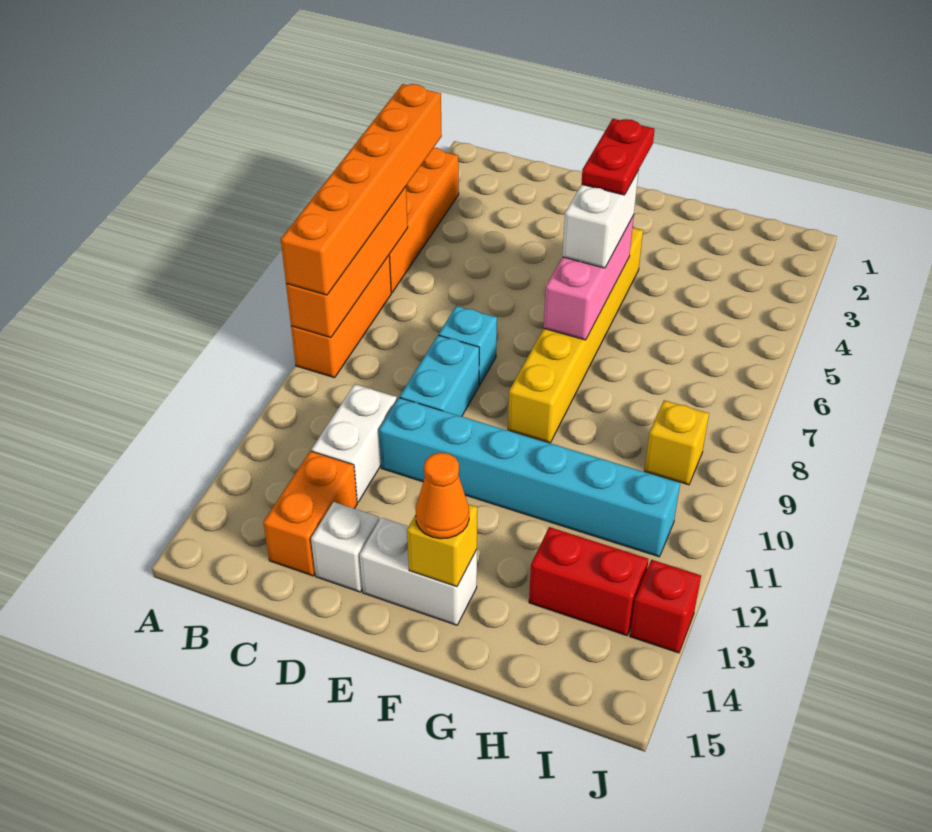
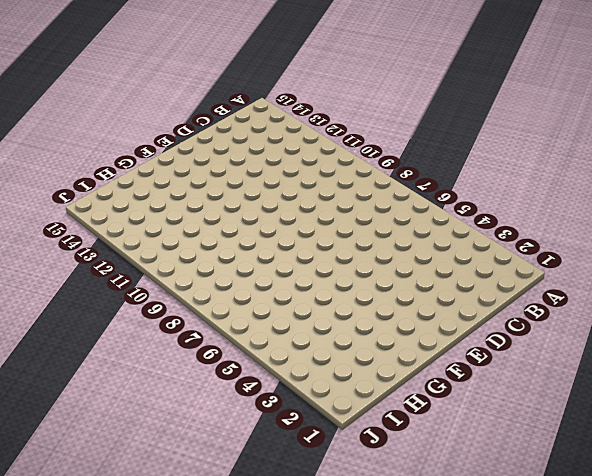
none -> orange 1x4 brick [389,148,459,293]
none -> orange 1x3 brick [291,256,391,378]
none -> white 1x2 brick [311,384,397,502]

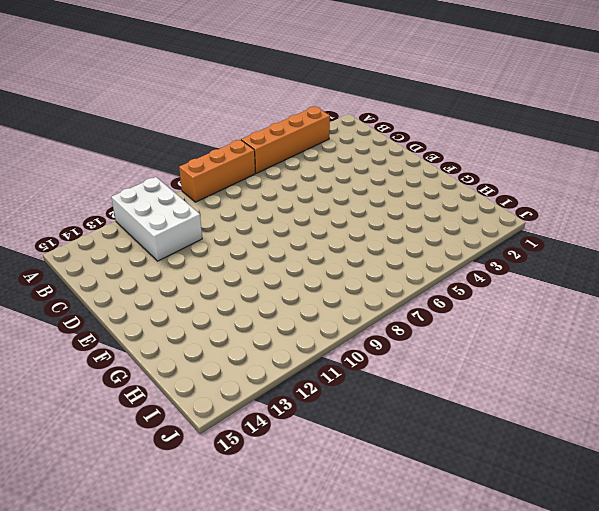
white 2x3 brick [111,177,202,261] -> white 1x2 brick [311,384,397,502]
none -> orange 1x2 brick [263,451,357,576]
none -> cyan 1x1 brick [439,306,497,385]
none -> cyan 1x2 brick [400,335,479,416]

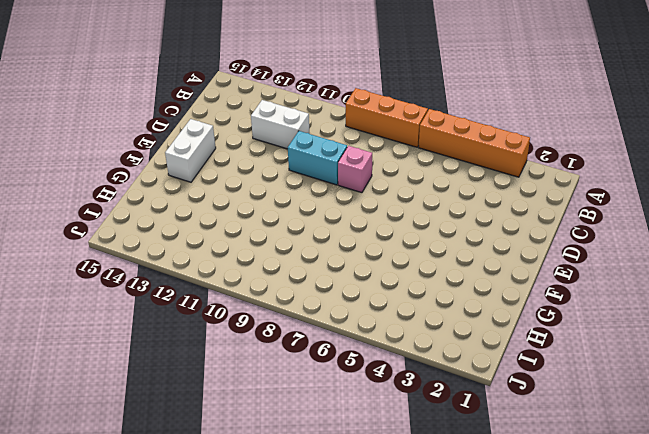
pink 1x1 brick [338,146,372,193] -> cyan 1x1 brick [439,306,497,385]
none -> orange 1x2 brick [263,451,357,576]
none -> cyan 1x6 brick [379,398,680,557]
none -> white 1x1 brick [311,502,379,592]

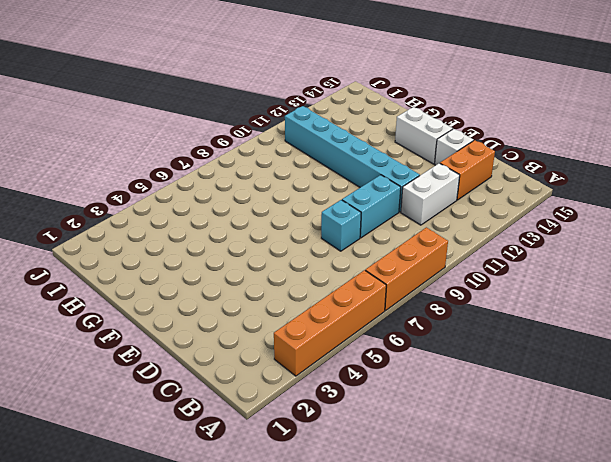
none -> yellow 1x6 brick [508,228,643,443]
none -> red 1x2 brick [529,527,649,636]
none -> yellow 1x1 brick [644,400,709,485]

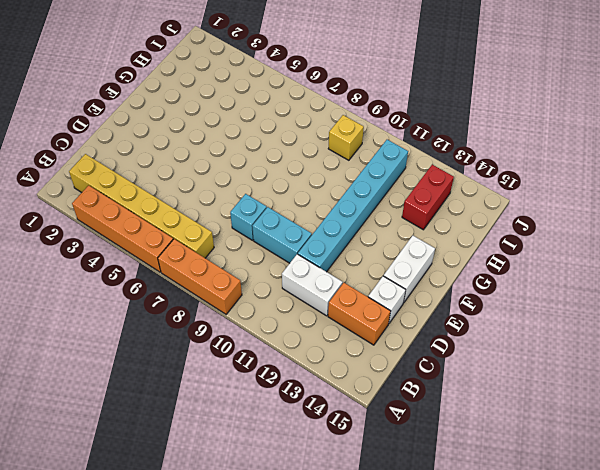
yellow 1x6 brick [69,154,214,258] -> yellow 1x6 brick moved to [508,228,643,443]
none -> red 1x1 brick [630,560,701,653]
none -> orange 1x4 brick [286,187,408,338]
none -> pink 1x3 brick [544,215,634,340]

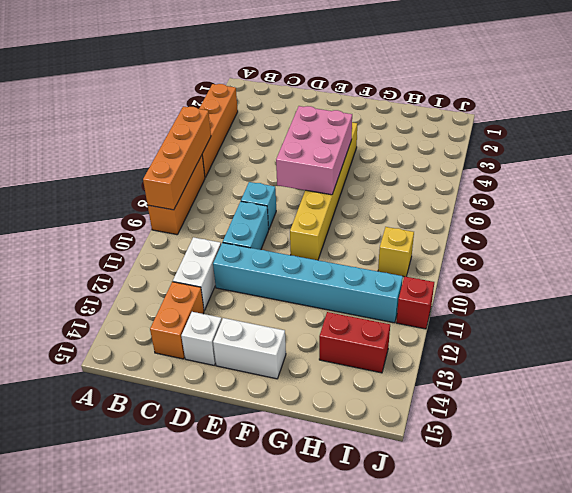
pink 2x3 brick [276,106,352,195] -> pink 1x3 brick [544,215,634,340]
red 1x1 brick [396,276,434,329] -> red 1x1 brick moved to [630,560,701,653]
none -> yellow 1x1 brick [407,504,477,587]
none -> orange 1x6 brick [281,84,442,295]
none -> white 1x2 brick [562,171,639,268]

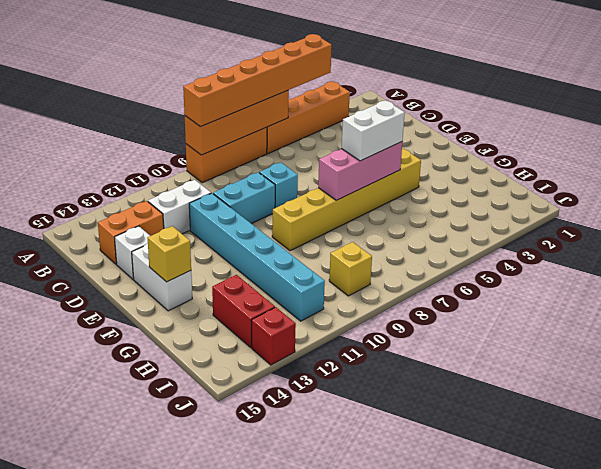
none -> orange 1x1 cone [416,452,469,539]
none -> red 1x2 plate [581,119,655,195]

